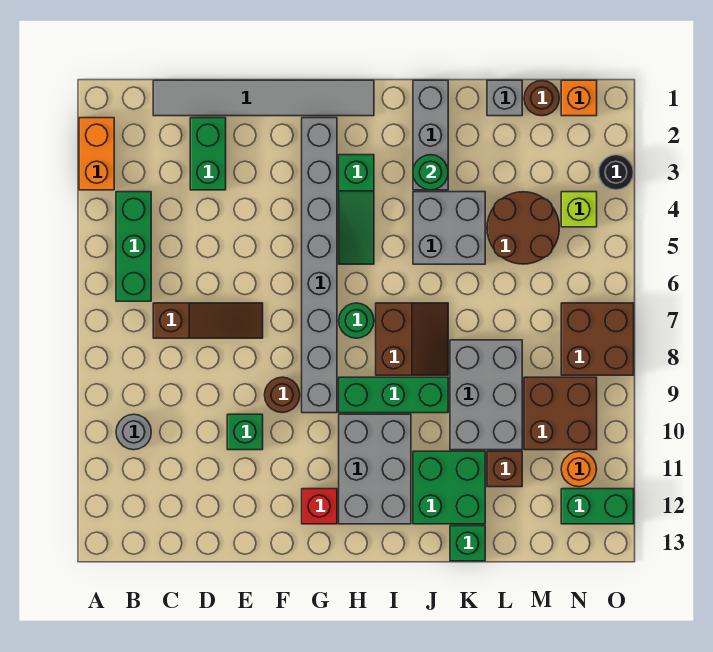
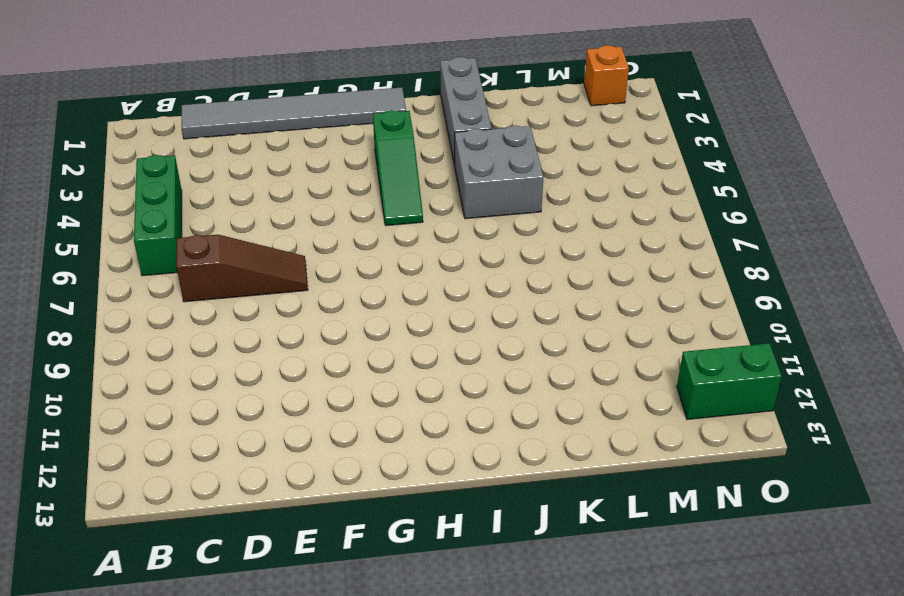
none -> orange 1x2 brick [79,118,114,190]
none -> grey 1x1 round brick [116,414,151,450]
none -> green 1x2 brick [190,118,226,190]
none -> green 1x1 brick [227,414,263,450]

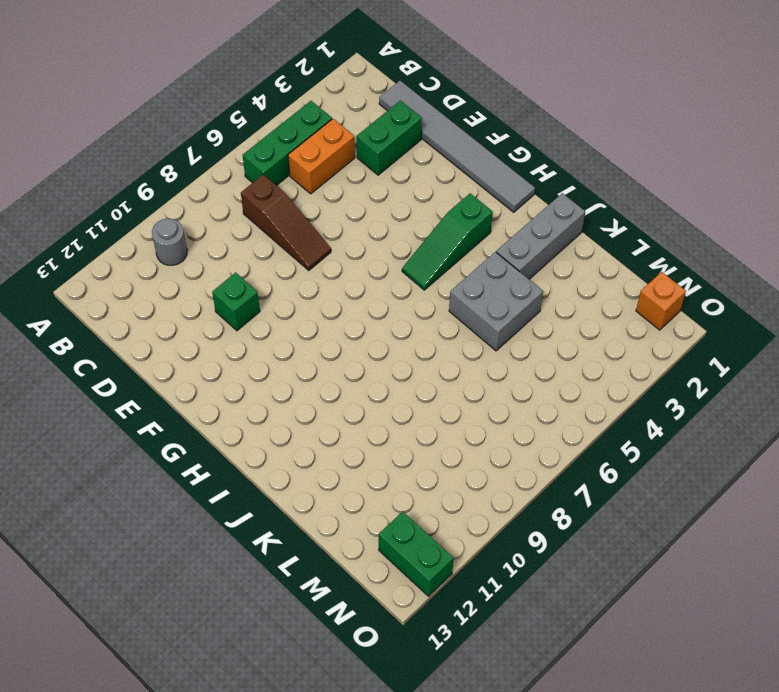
orange 1x2 brick [288,119,355,194] -> orange 1x2 brick moved to [79,118,114,190]
none -> brown 1x1 round brick [265,377,300,413]
none -> grey 1x8 brick [302,118,337,413]
none -> red 1x1 brick [302,489,337,524]
none -> green 1x1 round brick [339,303,374,338]

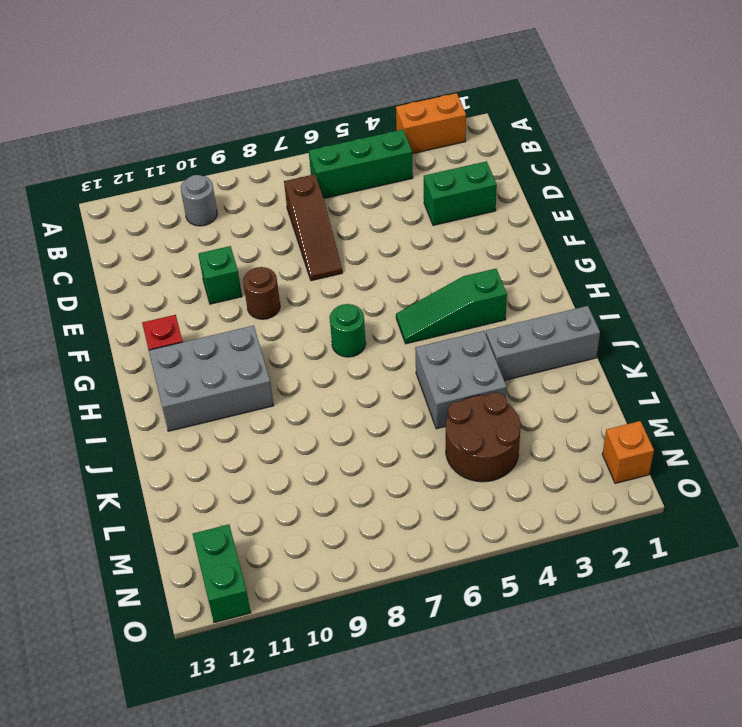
none -> grey 1x6 tile [153,80,374,116]
none -> grey 1x8 brick [302,118,337,413]
none -> green 1x3 brick [339,377,448,413]
none -> brown 2x2 slope [376,303,448,375]

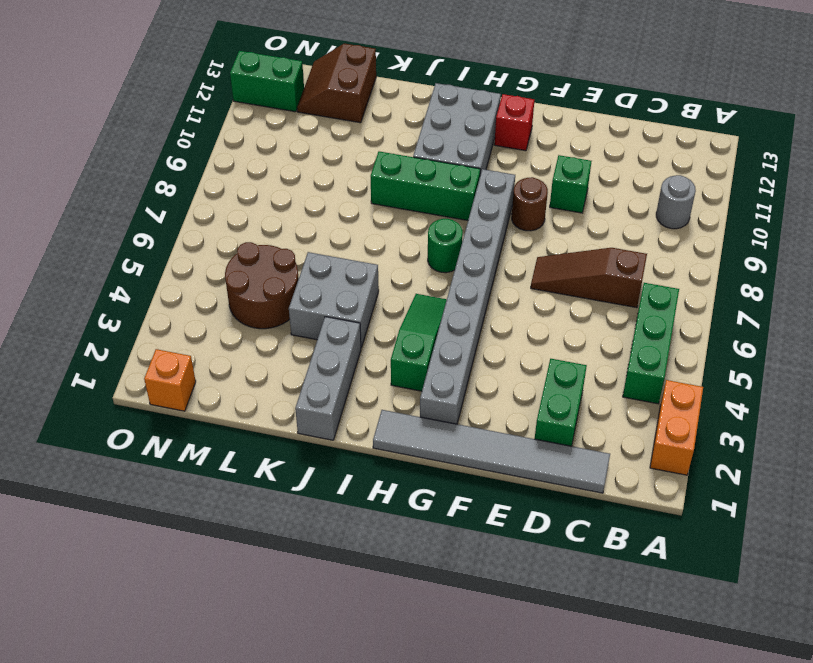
brown 2x2 slope [297,44,376,123] -> brown 2x2 slope moved to [376,303,448,375]
none -> green 2x2 brick [413,451,485,524]
none -> grey 2x3 brick [450,340,522,450]
none -> green 1x1 brick [450,526,485,561]
none -> grey 1x1 brick [487,80,522,116]

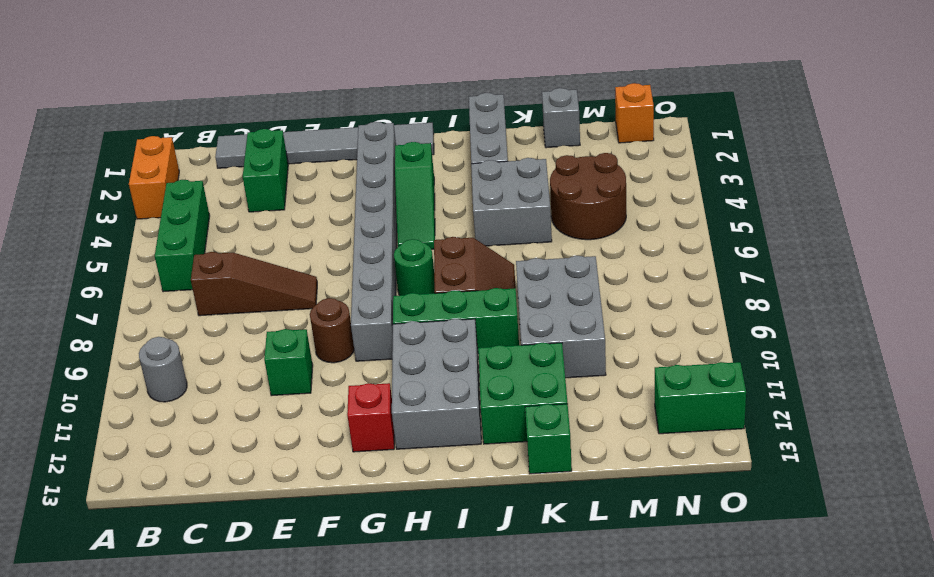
none -> brown 1x1 brick [487,451,522,487]
none -> brown 1x1 round brick [524,81,559,116]
none -> brown 2x2 brick [524,377,597,450]
none -> lime 1x1 brick [561,192,597,227]

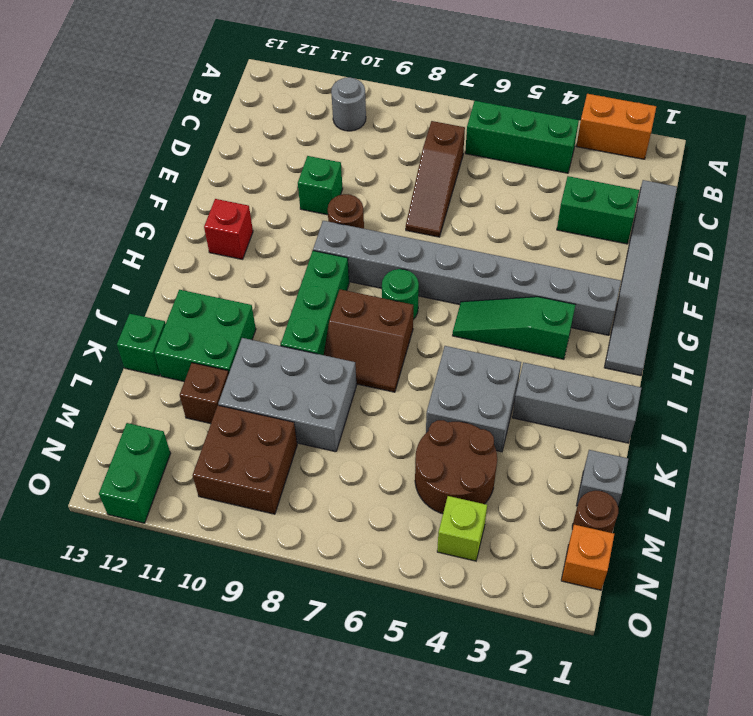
none -> grey 2x3 brick [339,414,411,524]
none -> brown 2x2 brick [561,303,634,375]
none -> orange 1x1 round brick [561,452,596,487]
none -> black 1x1 round brick [598,155,634,190]

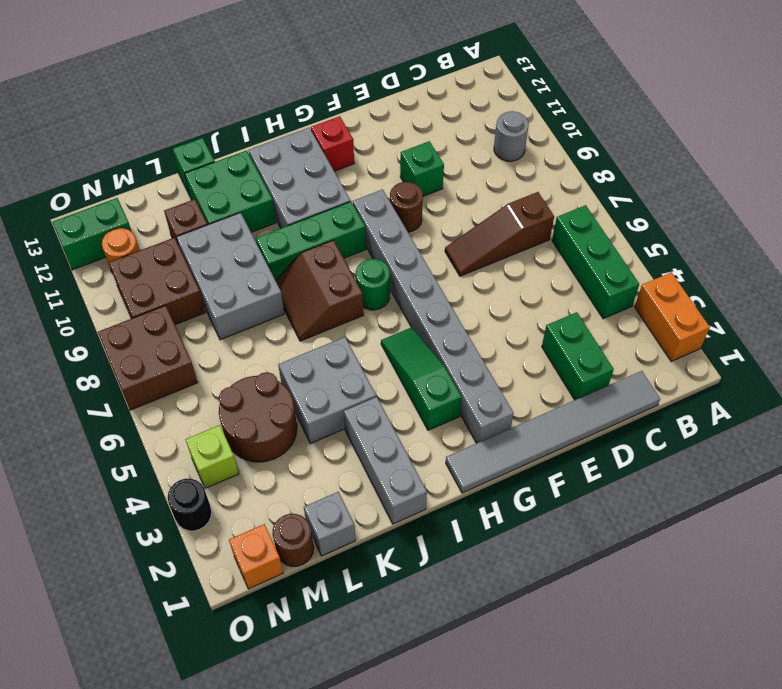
none -> green 1x1 round brick [413,155,448,190]

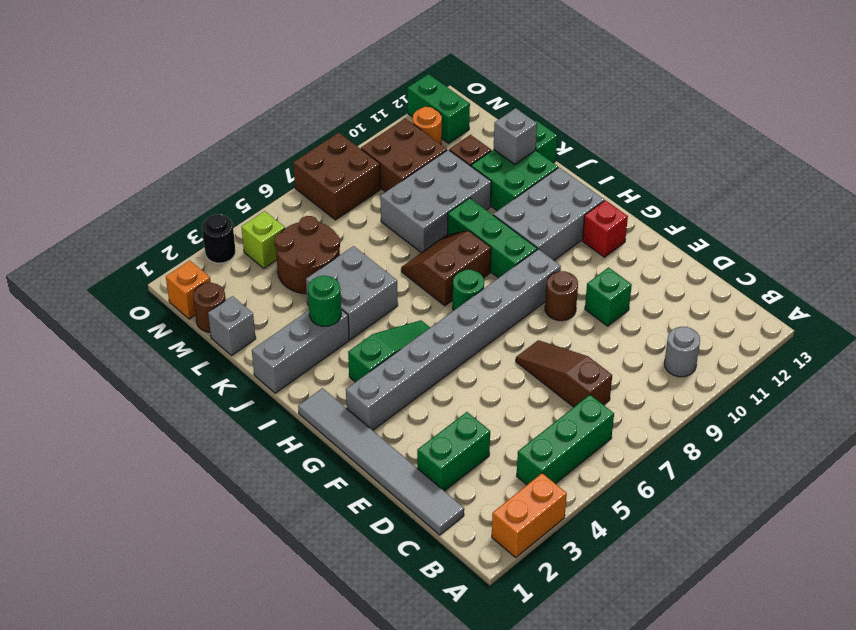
grey 1x1 brick [494,108,537,164] -> none

